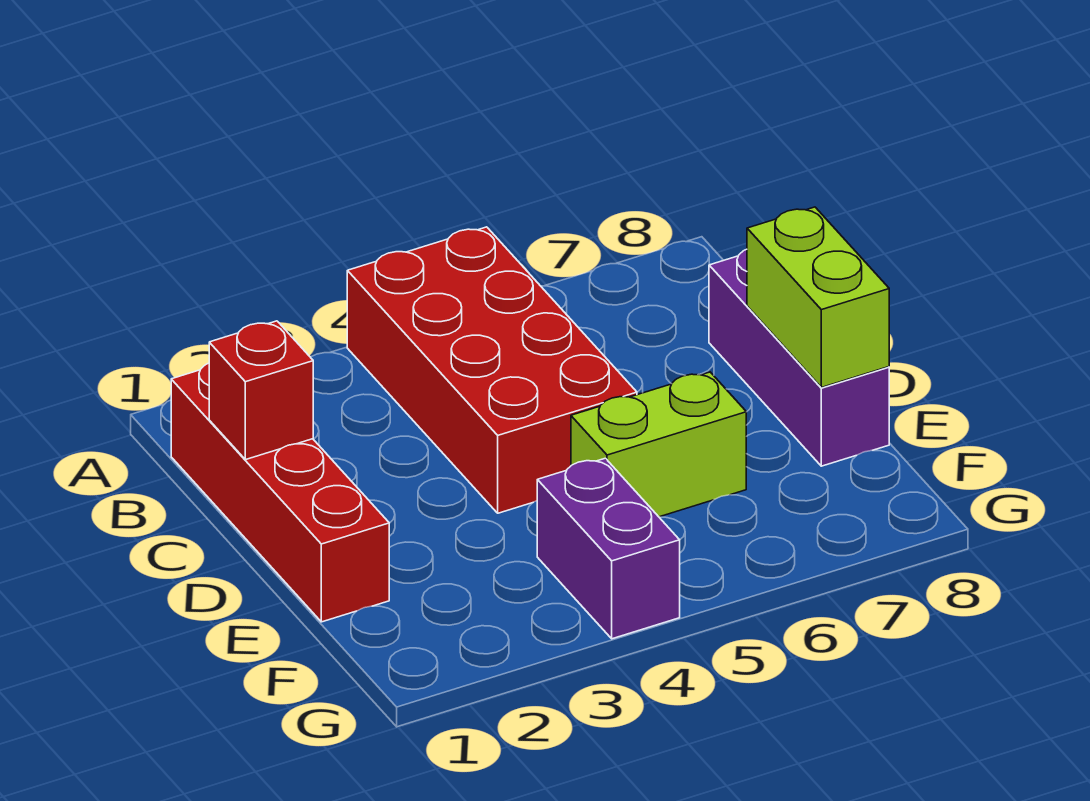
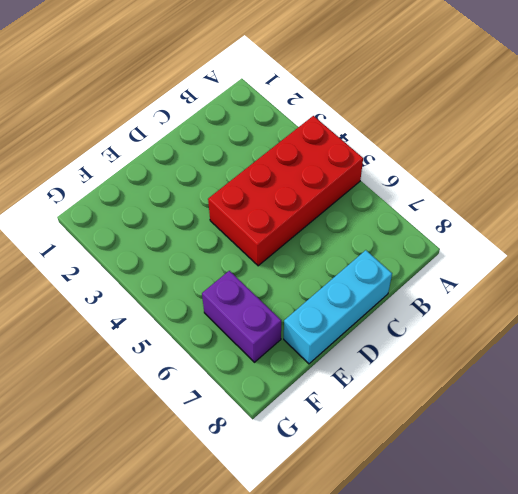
cyan 1x3 brick [284,250,392,364] -> purple 1x3 brick [709,249,889,466]
purple 1x2 brick [202,271,281,362] -> purple 1x2 brick turned to [537,458,680,639]
none -> red 1x4 brick [171,363,389,622]
none -> lime 1x2 brick [571,372,746,517]

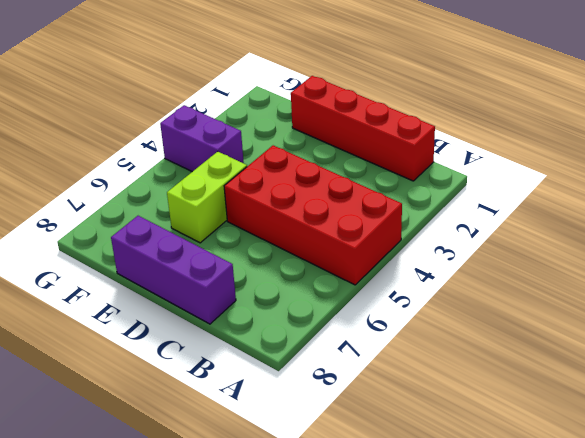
none -> red 1x1 brick [209,321,313,460]
none -> lime 1x2 brick [747,207,889,387]

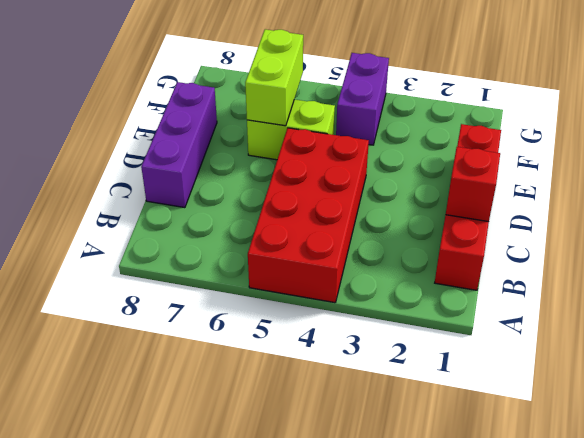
lime 1x2 brick [245,29,303,126] -> lime 1x2 brick moved to [747,207,889,387]

